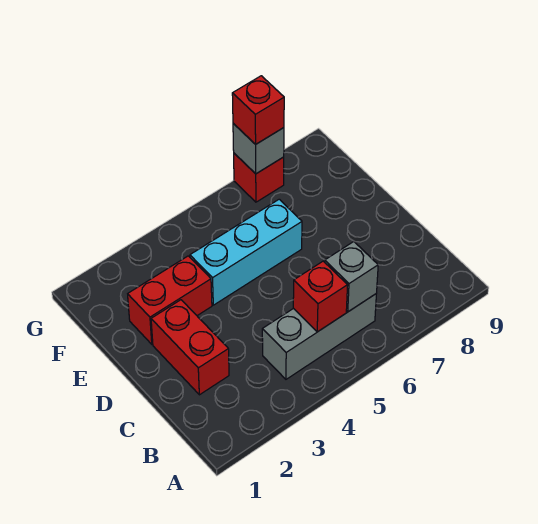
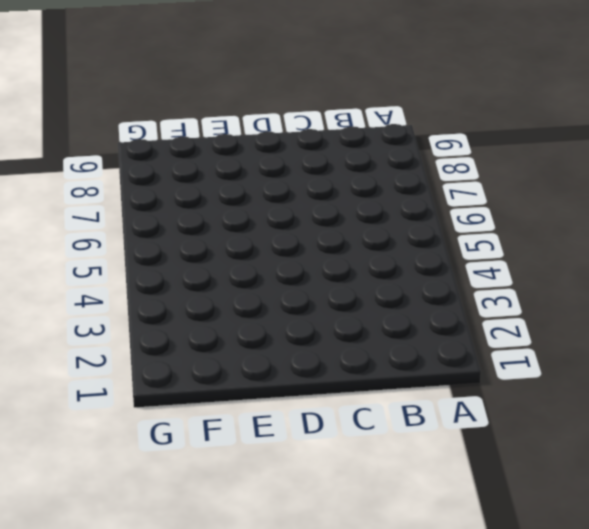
none -> grey 1x3 brick [262,293,377,379]
none -> red 1x2 brick [151,300,229,395]

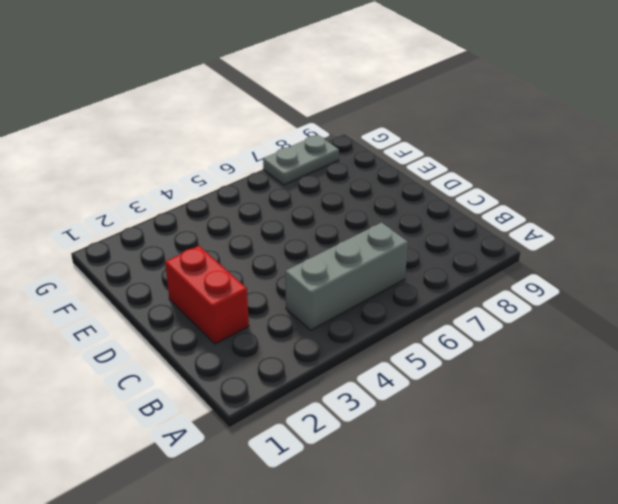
grey 1x2 plate [263,135,339,185] -> red 1x1 brick [234,153,284,202]
none -> red 1x2 brick [128,256,212,344]
none -> cyan 1x3 brick [190,199,302,305]

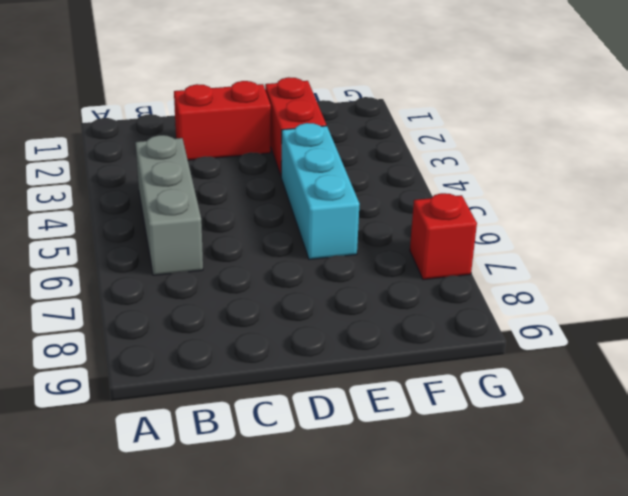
none -> red 1x1 brick [293,261,348,332]
none -> grey 1x1 brick [325,242,378,312]

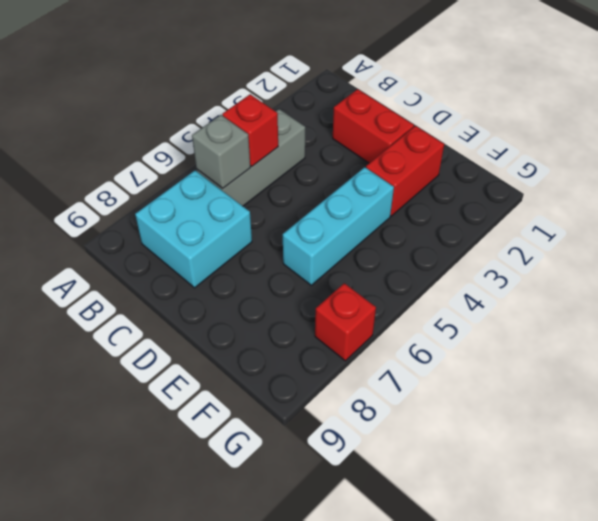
cyan 2x2 brick [135,170,252,288] -> none
none -> grey 1x1 brick [233,123,284,174]
none -> red 1x1 brick [232,76,284,144]

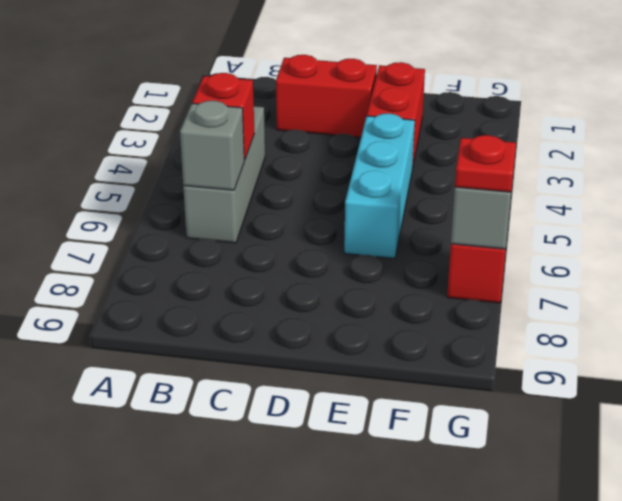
red 1x1 plate [455,135,516,192] -> red 1x1 brick [232,76,284,144]

